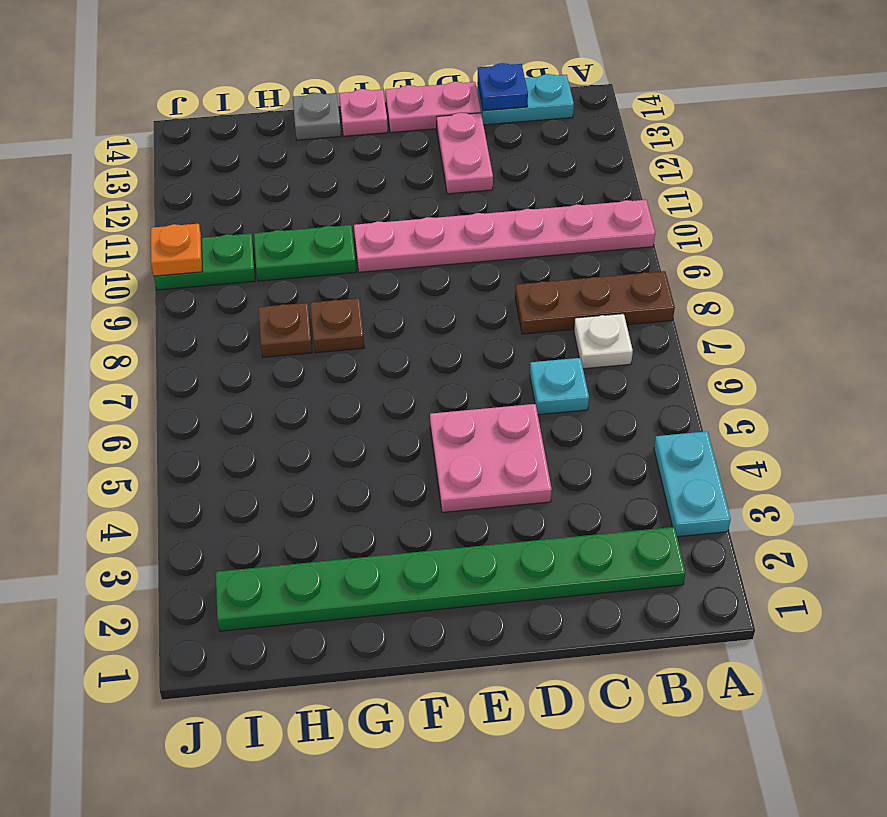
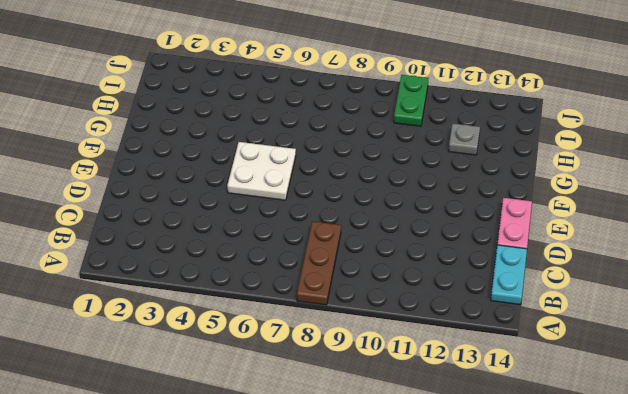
white 2x2 plate [227,142,296,200] -> pink 2x2 plate [430,404,552,512]
grey 1x1 plate [449,124,480,155] -> grey 1x1 plate moved to [293,93,341,140]
none -> cyan 1x2 plate [654,431,731,537]
none -> pink 1x6 plate [354,200,655,272]
none -> green 1x8 plate [216,527,686,631]

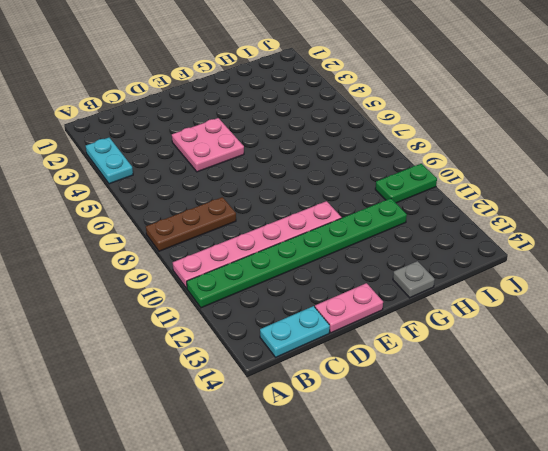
green 1x8 plate [187,198,407,308] -> green 1x8 plate moved to [216,527,686,631]
none -> white 1x1 plate [574,314,633,369]
none -> cyan 1x1 plate [530,358,589,415]
none -> pink 1x2 plate [437,113,493,194]

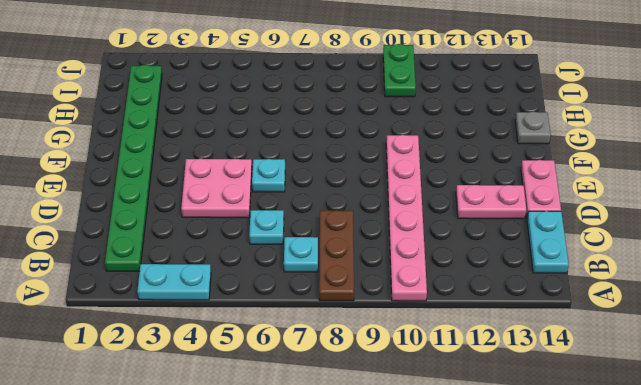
cyan 1x1 plate [284,237,318,272] -> white 1x1 plate [574,314,633,369]
cyan 1x1 plate [252,159,285,192] -> none
none -> pink 1x1 plate [339,89,388,136]
none -> brown 1x1 plate [310,298,364,353]
none -> green 1x2 plate [254,225,356,281]

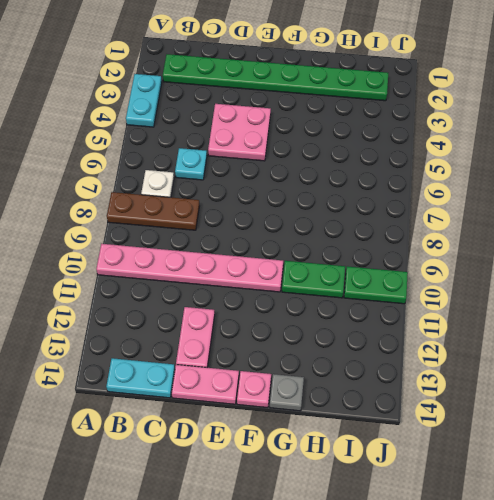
none -> brown 1x1 plate [310,298,364,353]
none -> brown 1x1 plate [259,303,312,357]
none -> blue 1x1 plate [478,63,528,111]

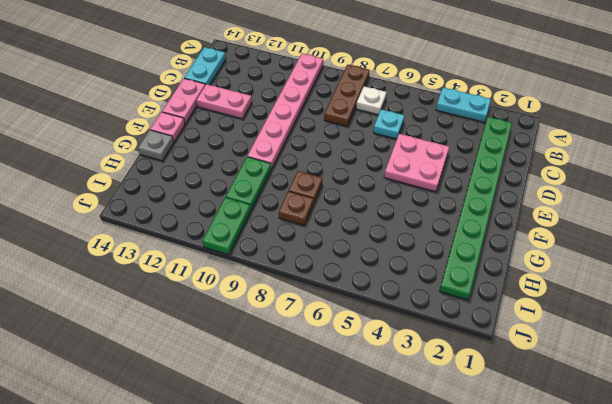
none -> blue 1x1 plate [478,63,528,111]
none -> orange 1x1 plate [151,224,203,276]

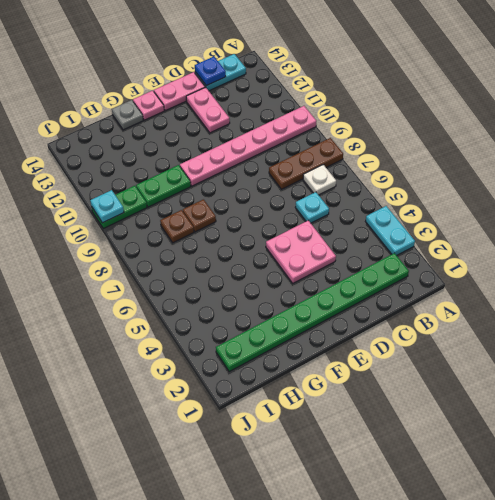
cyan 1x1 plate [90,190,124,223] -> orange 1x1 plate [151,224,203,276]

